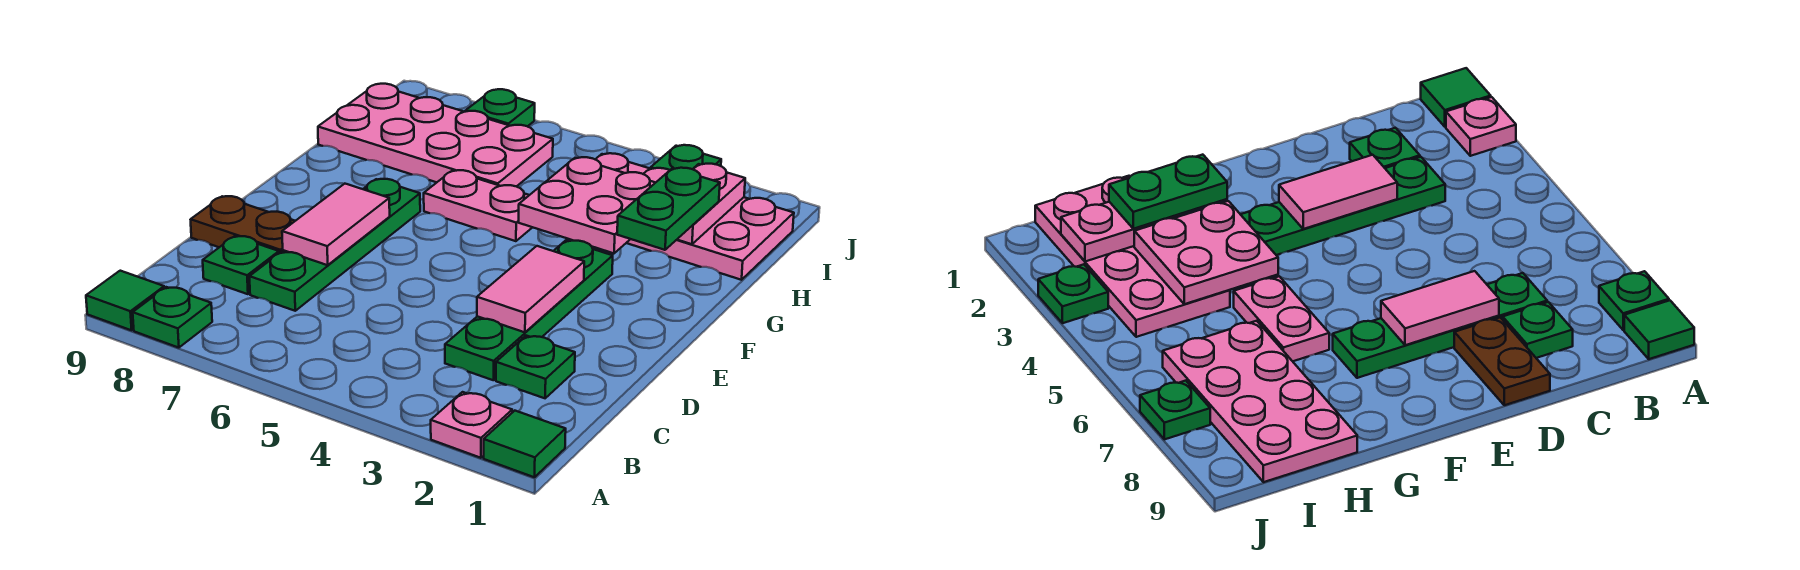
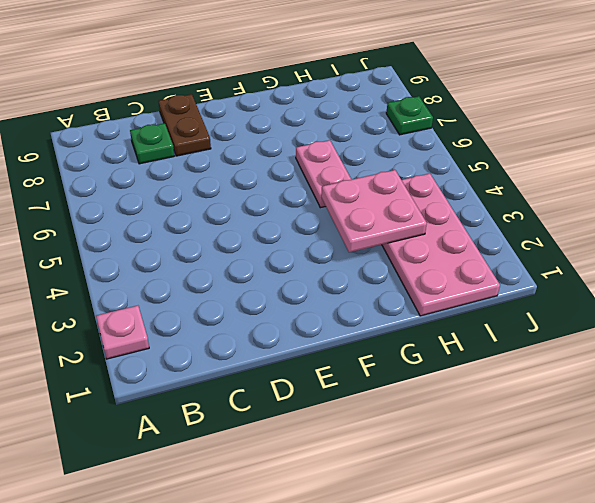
none -> green 1x1 tile [484,411,566,477]
none -> green 1x1 plate [133,287,212,348]
none -> green 1x1 tile [86,271,164,330]

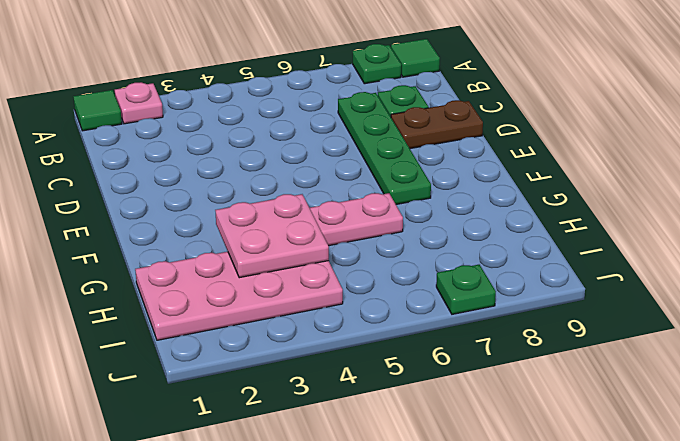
none -> green 1x1 plate [496,336,575,398]
none -> green 1x4 plate [445,240,613,380]
none -> pink 2x4 plate [318,84,553,187]

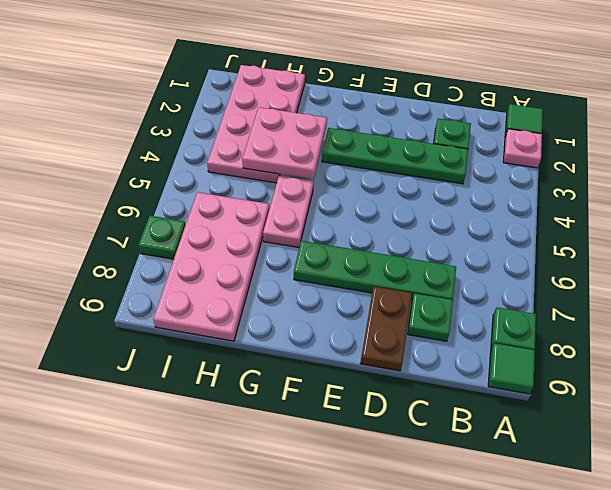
none -> green 1x1 plate [651,145,721,170]
none -> pink 1x2 tile [477,246,584,332]
none -> pink 1x2 tile [282,184,390,265]

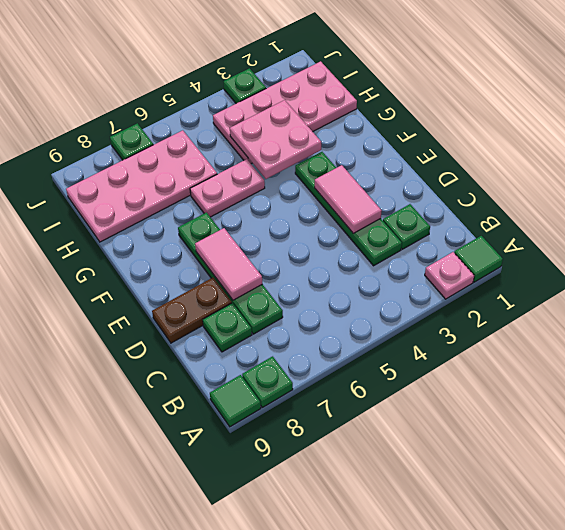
none -> pink 1x2 plate [677,164,745,244]
none -> green 1x2 plate [617,168,720,250]

